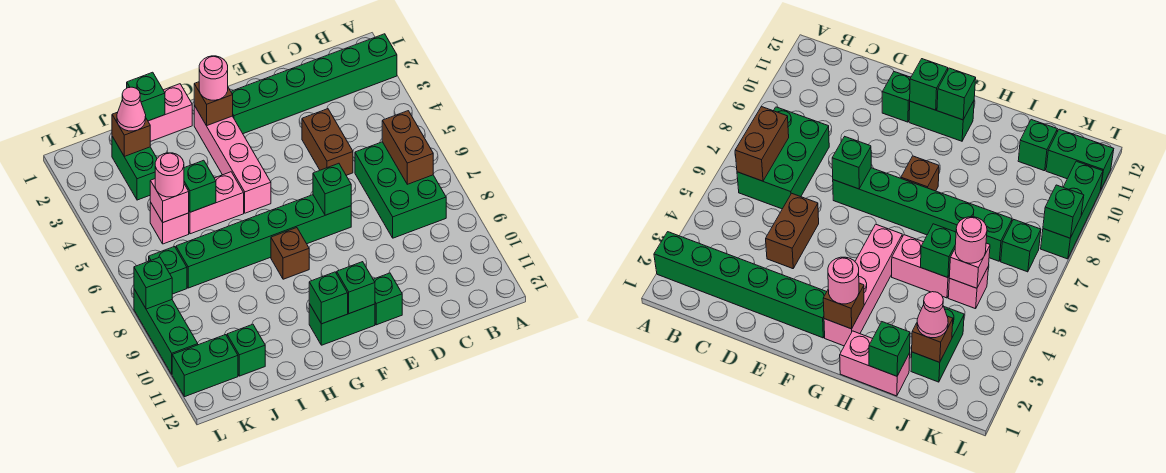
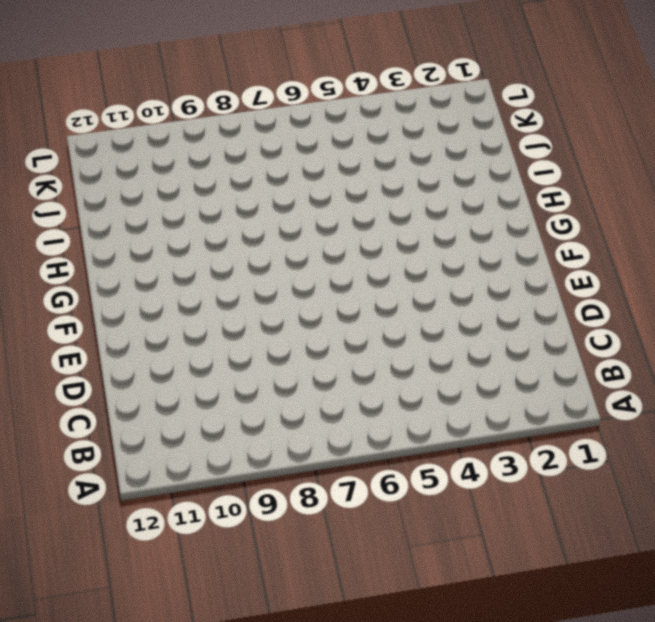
none -> green 1x6 brick [231,34,397,134]
none -> green 2x3 brick [355,142,446,238]
none -> brown 1x2 brick [302,109,353,175]

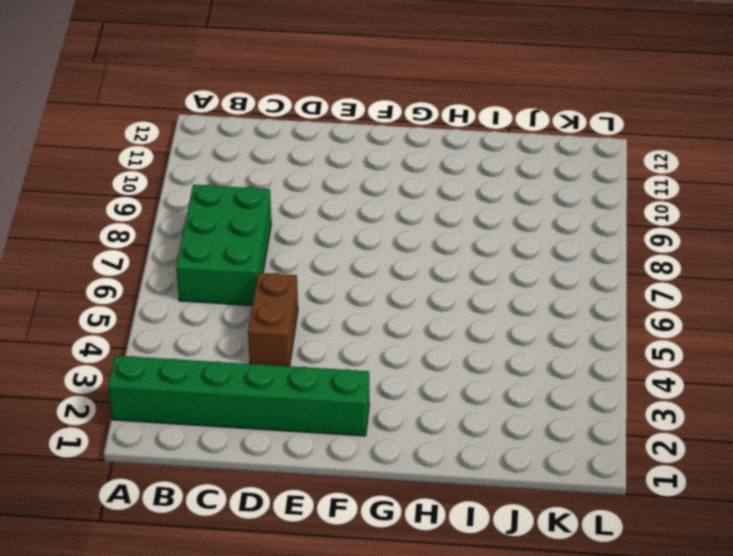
none -> green 1x6 brick [176,195,351,288]
none -> green 1x1 brick [373,273,402,325]
none -> green 1x2 brick [309,304,375,345]

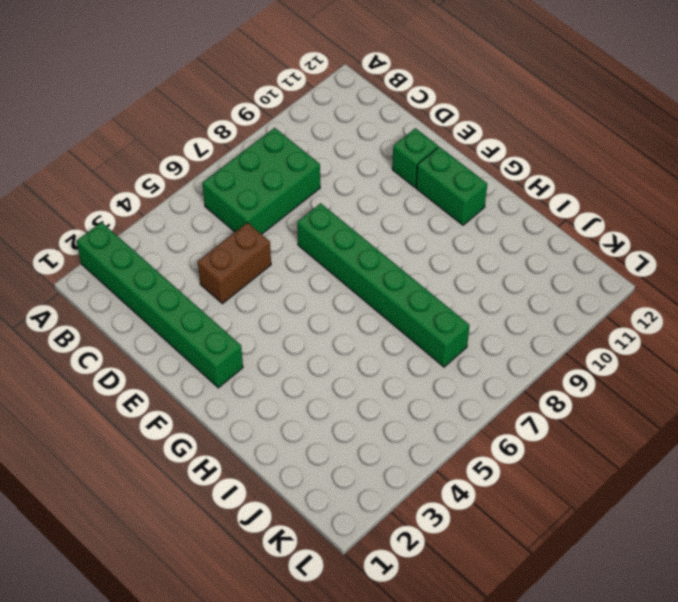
none -> pink 1x4 brick [194,106,271,213]
none -> brown 1x1 brick [271,228,309,279]
none -> pink 1x2 brick [148,84,192,142]

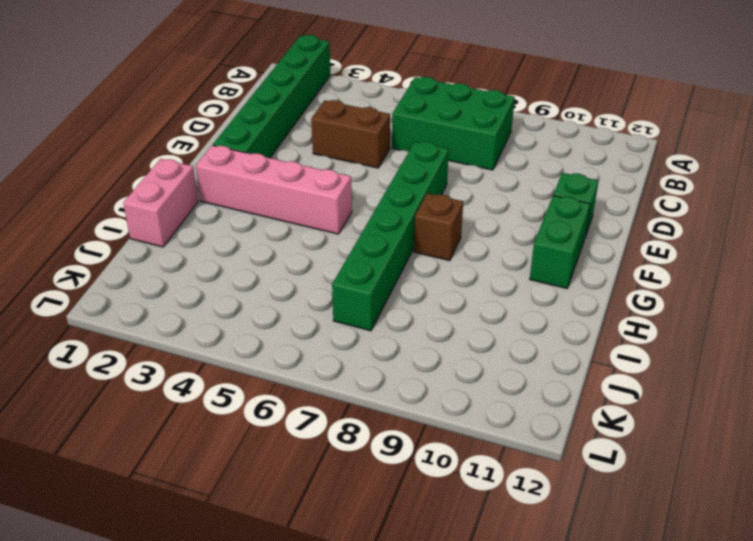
none -> pink 1x2 brick [189,172,244,234]
none -> green 1x2 brick [112,136,157,200]
none -> pink 1x1 brick [150,202,189,244]

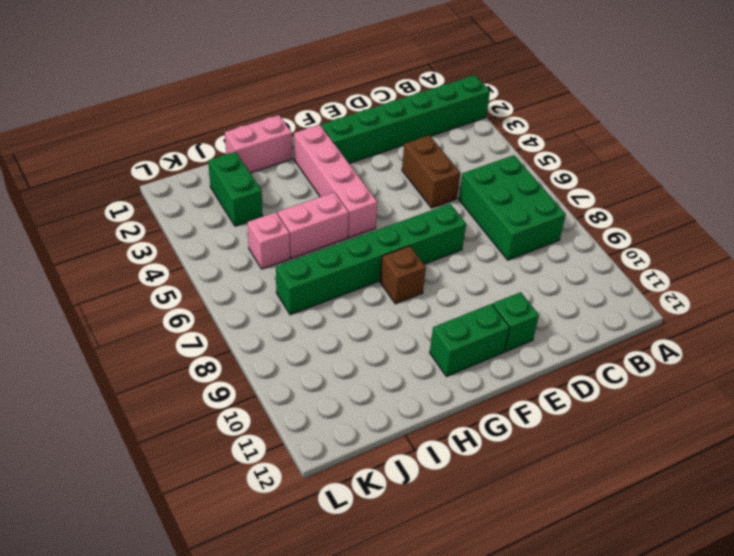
none -> green 1x1 brick [227,324,265,376]
none -> green 1x1 brick [149,247,187,294]
none -> green 1x2 brick [172,335,238,397]

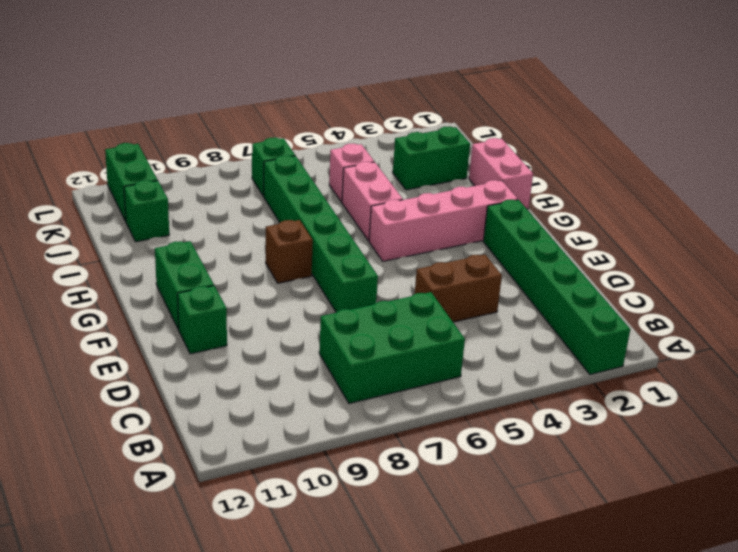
none -> green 1x3 brick [134,289,198,374]
none -> brown 1x2 brick [382,111,433,184]
none -> green 1x1 brick [313,163,351,215]

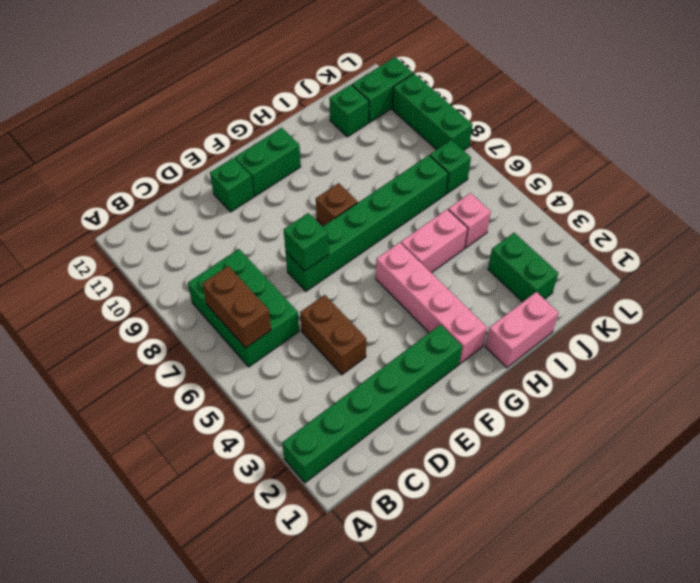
none -> green 1x1 brick [337,262,375,314]
none -> brown 1x1 brick [194,82,233,126]
none -> green 1x1 brick [309,272,348,324]

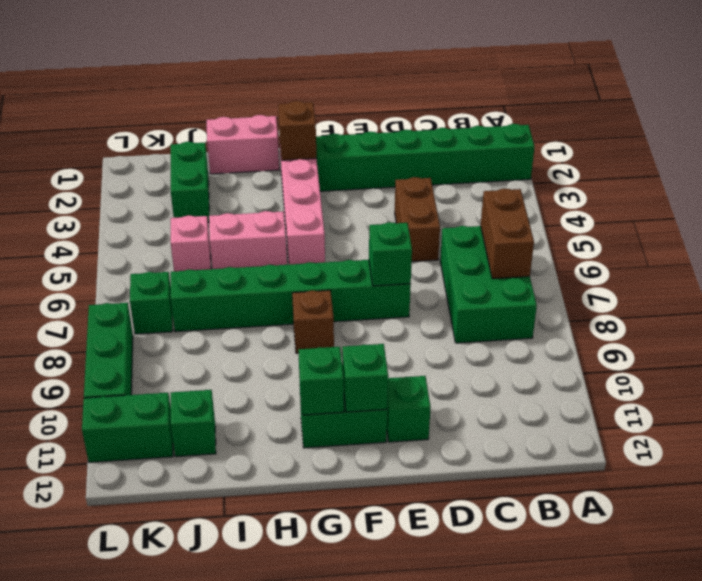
none -> green 1x1 brick [127,72,165,121]
none -> green 1x1 brick [184,160,216,212]
none -> brown 1x1 brick [112,112,150,156]

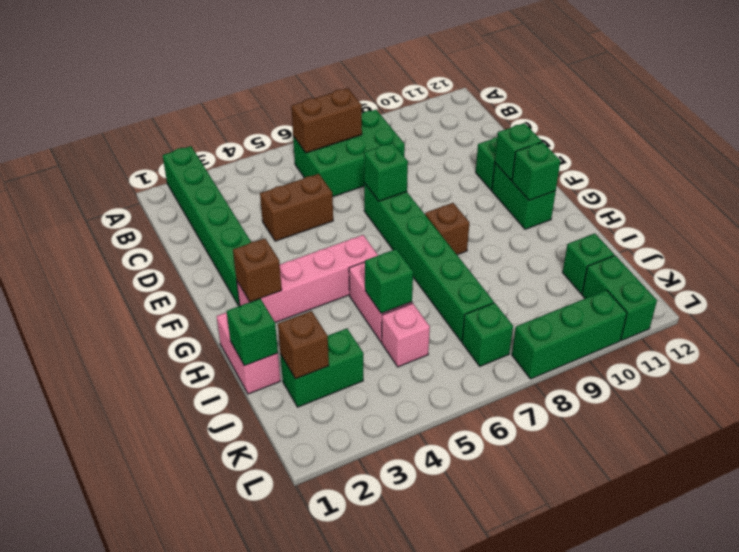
none -> pink 1x1 brick [150,179,189,222]
none -> green 1x1 brick [134,257,172,309]
none -> pink 1x1 round brick [199,56,228,100]

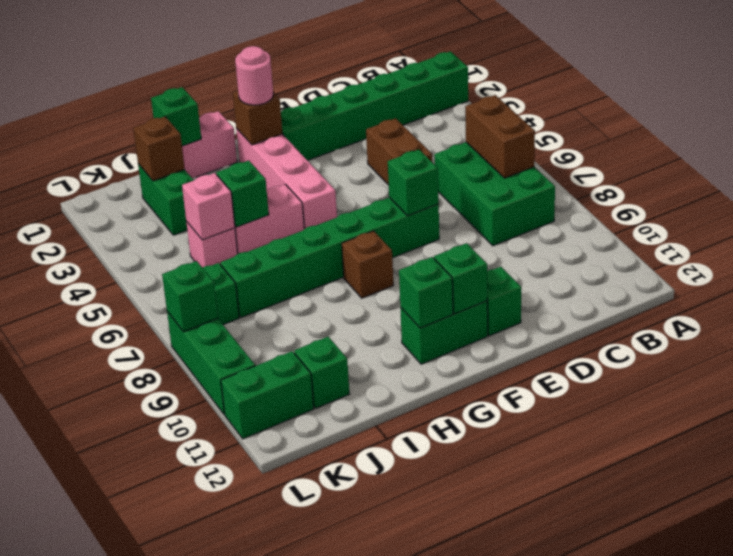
none -> pink 1x1 cone [117,87,146,131]
none -> pink 1x1 round brick [155,153,184,197]

